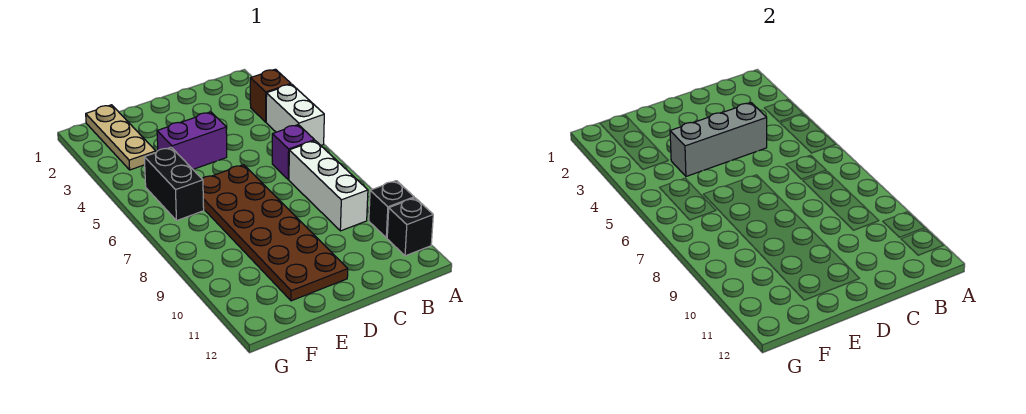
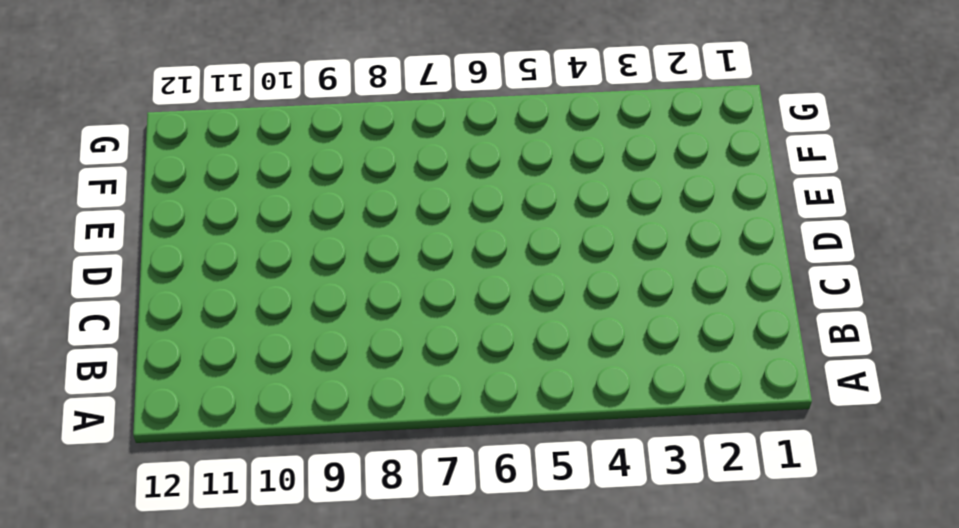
none -> brown 1x1 brick [250,69,291,122]
none -> white 1x2 brick [266,84,324,145]

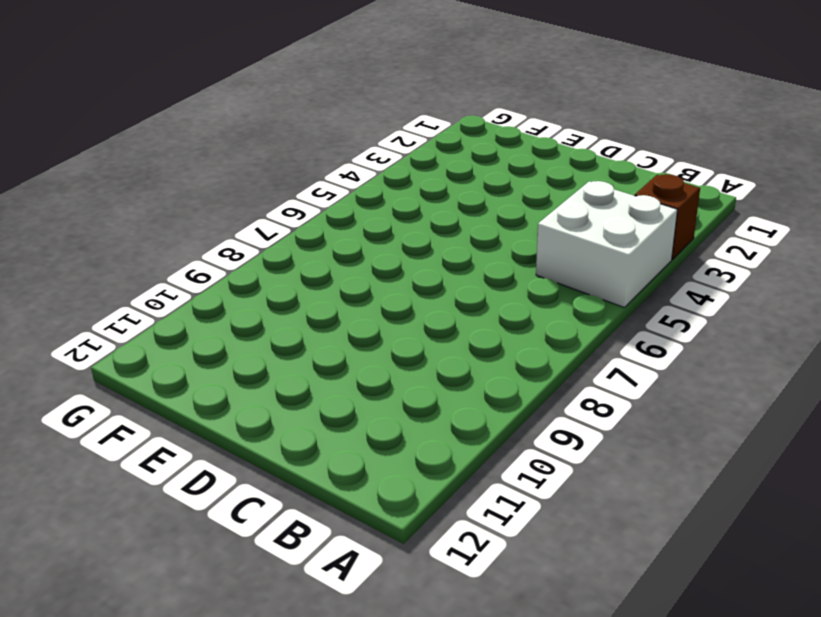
white 2x2 brick [536,181,677,307] -> white 1x2 brick [266,84,324,145]
none -> black 1x1 brick [369,181,414,238]
none -> black 1x1 brick [387,198,433,256]

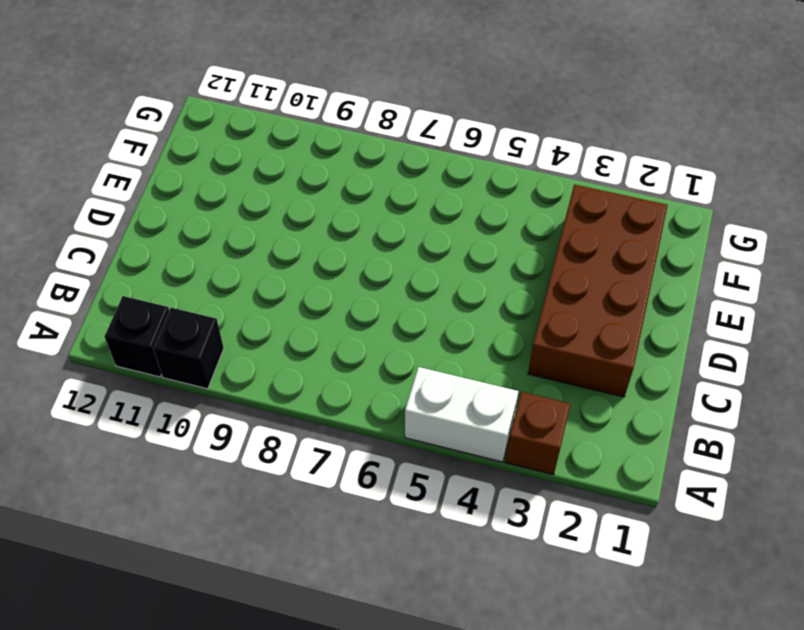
brown 2x4 brick [528,184,668,397] -> tan 1x3 plate [86,105,156,170]
none -> purple 1x1 brick [272,125,315,180]
none -> white 1x3 brick [289,141,368,231]

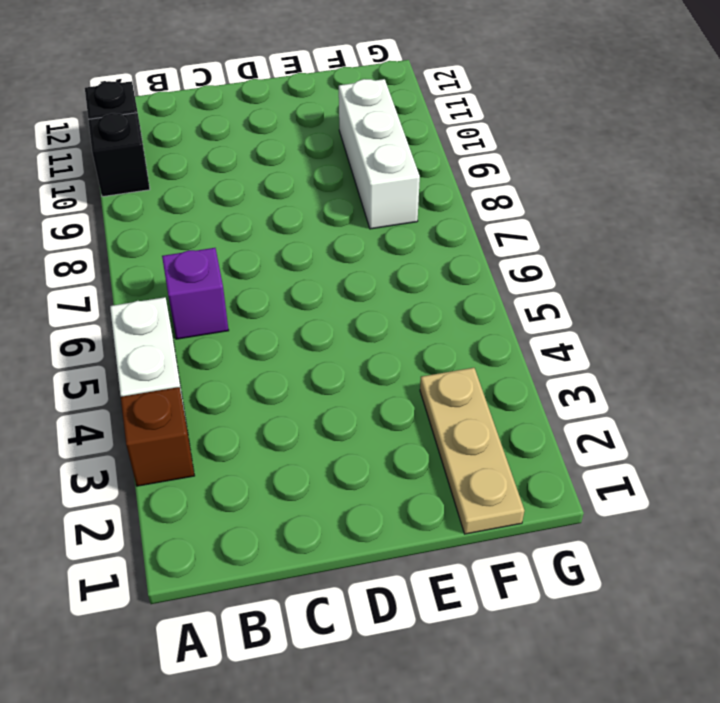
white 1x3 brick [339,79,420,229] -> white 1x3 brick moved to [289,141,368,231]
none -> purple 1x2 brick [157,112,227,169]
none -> brown 2x6 plate [202,165,348,301]

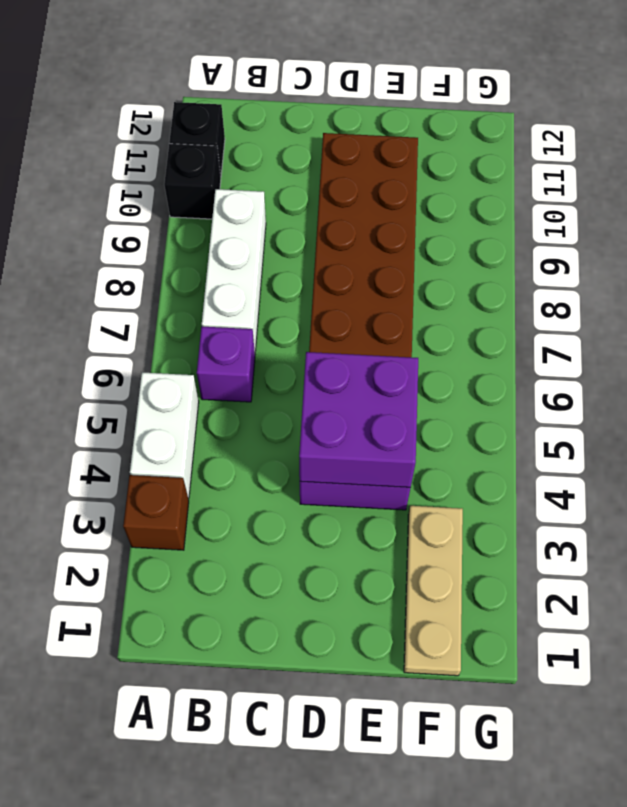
purple 2x2 brick [299,352,418,487] -> grey 1x3 brick [670,103,767,176]
none -> black 1x2 brick [144,147,204,221]

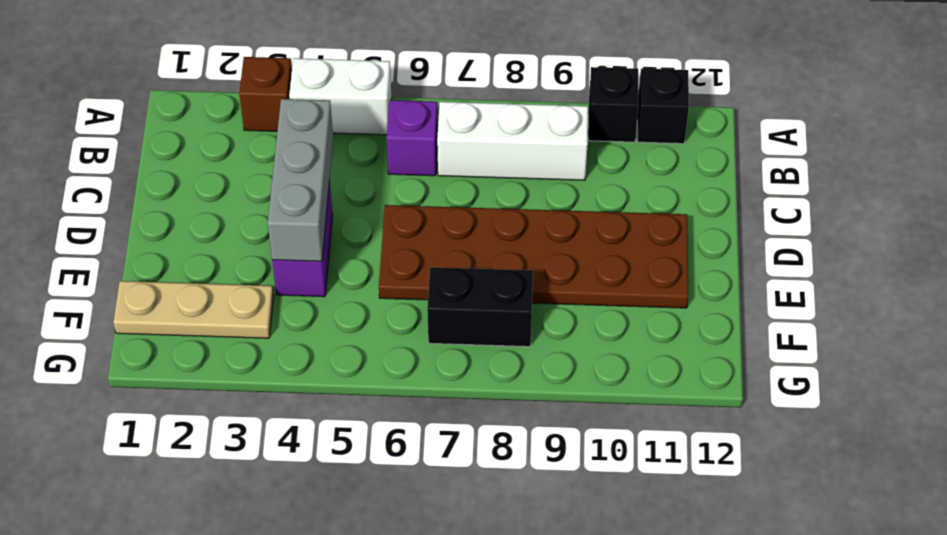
black 1x2 brick [427,267,533,347] -> black 1x2 brick moved to [144,147,204,221]

